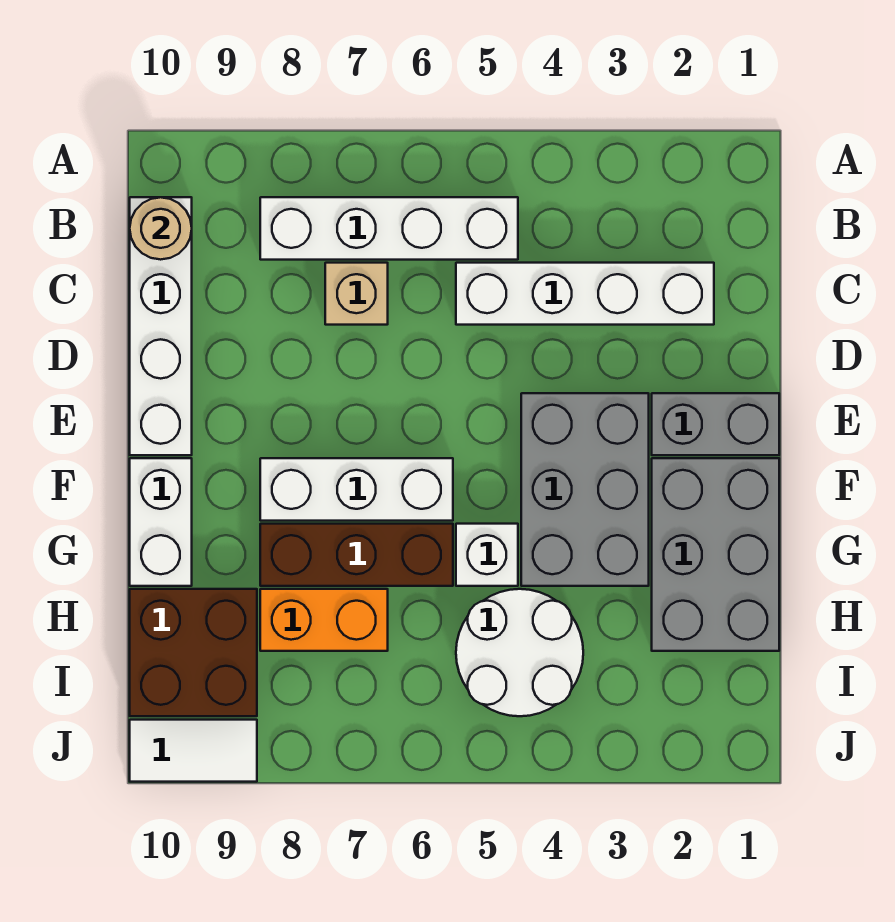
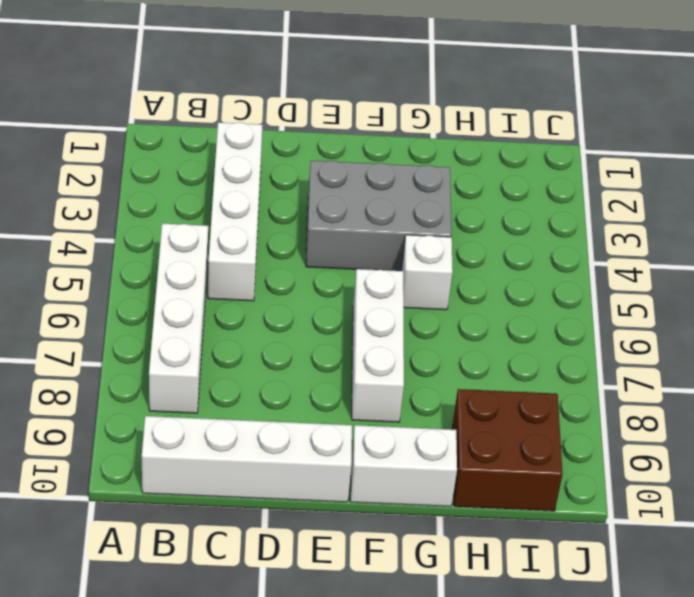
none -> tan 1x1 brick [325,263,388,325]
none -> grey 1x2 brick [652,393,779,455]
none -> grey 2x3 brick [652,458,779,651]

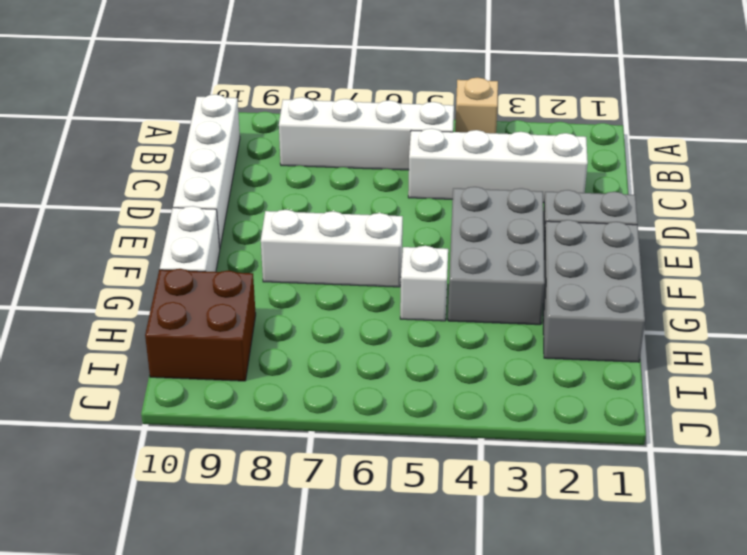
tan 1x1 brick [455,77,498,133] -> tan 1x1 brick moved to [325,263,388,325]
none -> brown 1x3 brick [260,524,453,586]
none -> white 2x2 round brick [456,589,583,716]
none -> orange 1x2 brick [260,589,388,651]

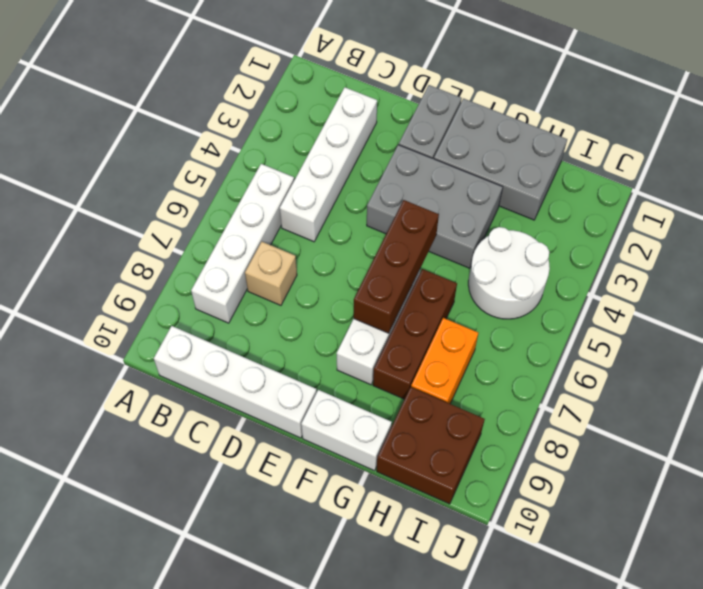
brown 1x3 brick [354,200,439,333] -> none
none -> white 1x1 brick [456,524,518,586]
none -> white 1x2 tile [130,720,257,782]
none -> tan 1x1 round brick [130,197,192,260]

